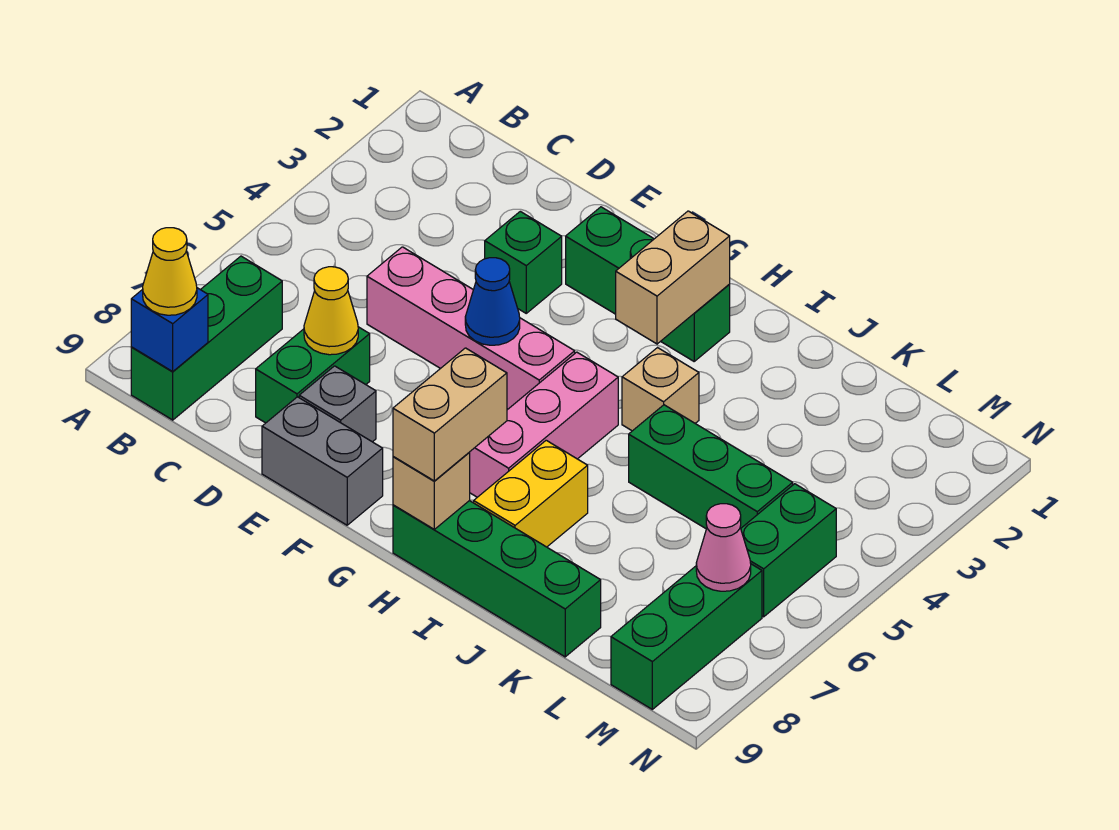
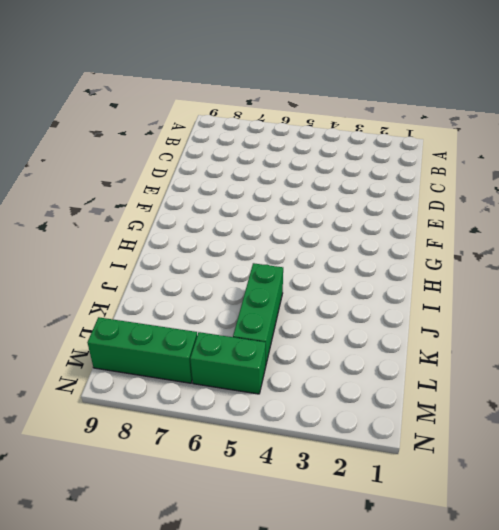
none -> green 1x3 brick [131,256,282,420]
none -> pink 1x4 brick [367,247,575,409]
none -> green 1x2 brick [256,327,370,423]

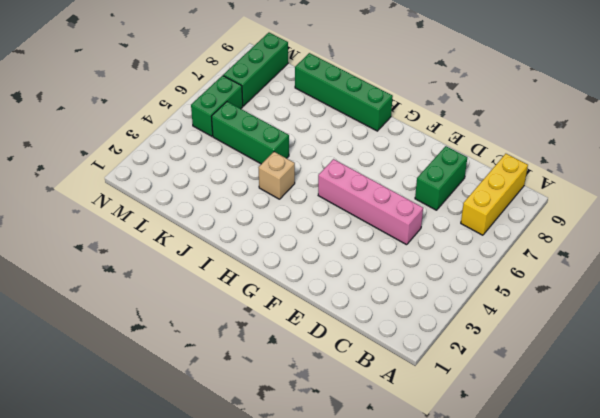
yellow 1x3 brick [461,154,528,235] -> green 1x3 brick [131,256,282,420]
none -> green 1x1 brick [485,211,562,313]
none -> grey 1x1 brick [299,366,376,442]
none -> grey 1x2 brick [262,397,383,525]

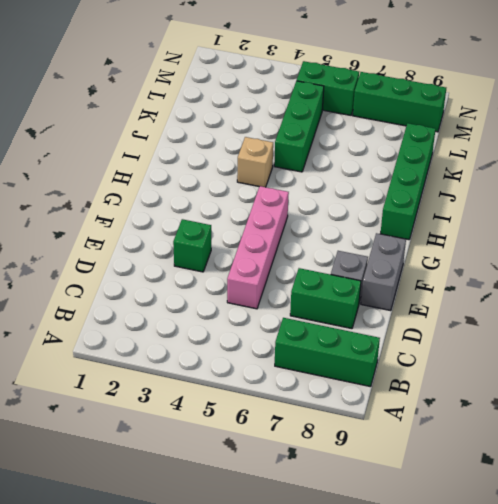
none -> green 1x3 brick [566,207,730,361]
none -> pink 1x3 brick [470,352,618,497]
none -> yellow 1x2 brick [474,440,588,547]

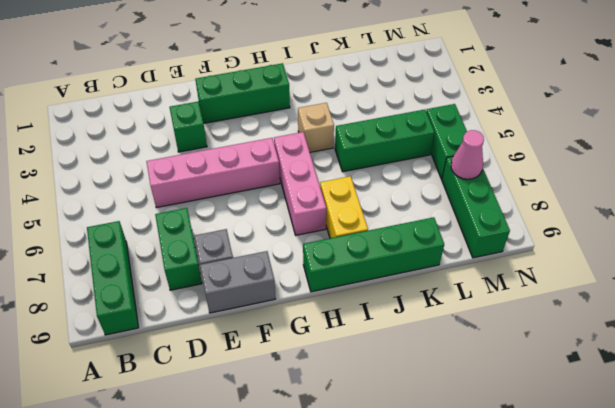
none -> blue 1x1 brick [131,288,208,371]
none -> yellow 1x1 cone [304,267,358,355]
none -> blue 1x1 cone [465,258,520,345]

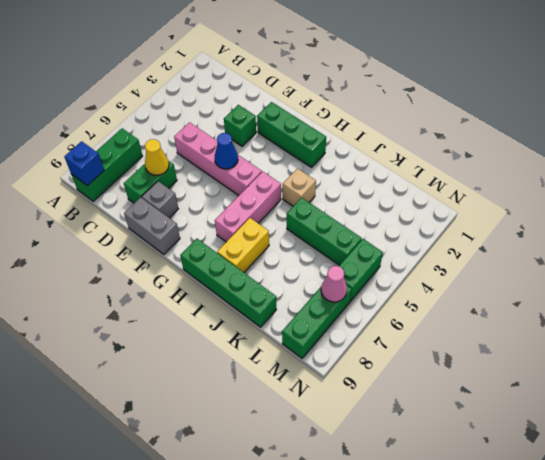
none -> tan 1x2 brick [616,211,730,344]
none -> tan 1x1 brick [393,452,470,529]
none -> yellow 1x1 cone [143,228,197,315]

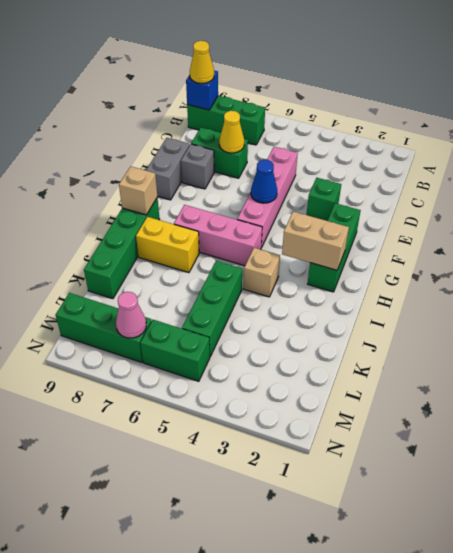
none -> tan 1x2 brick [393,348,507,481]

